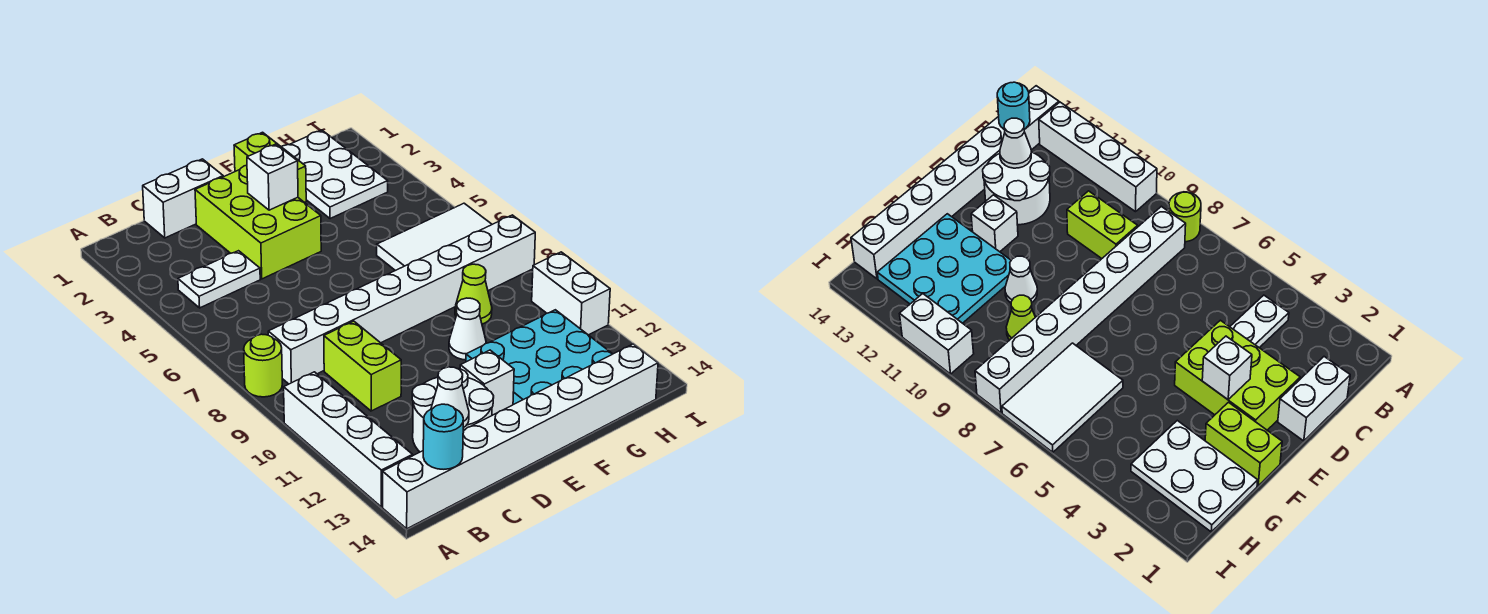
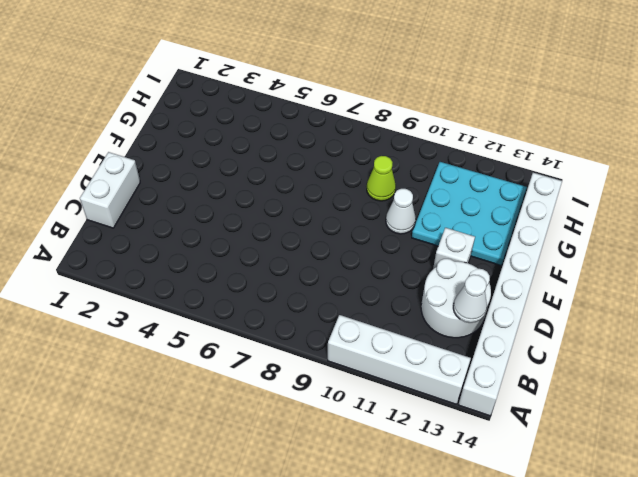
none -> lime 1x1 round brick [244,334,282,397]
none -> white 1x2 plate [178,251,260,308]
none -> white 1x8 brick [268,215,535,384]

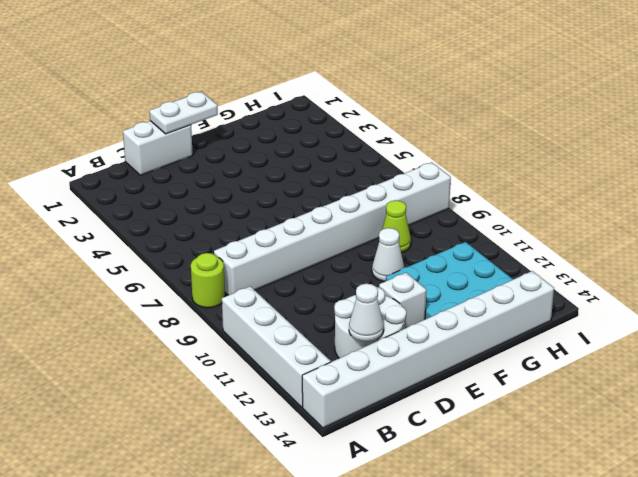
white 1x2 plate [150,92,218,134] -> white 1x2 plate moved to [178,251,260,308]
none -> lime 1x2 brick [324,321,401,411]
none -> lime 2x3 brick [195,165,321,279]
none -> lime 1x2 brick [234,132,306,202]

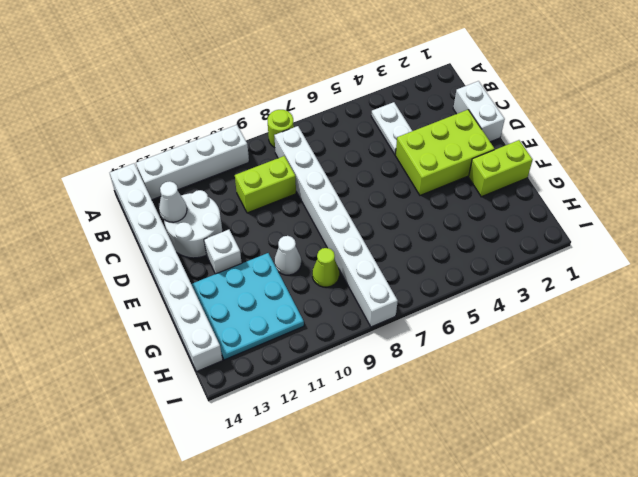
none -> white 2x3 plate [282,130,388,219]
none -> white 2x3 tile [377,203,492,271]
none -> white 1x2 brick [532,252,610,335]

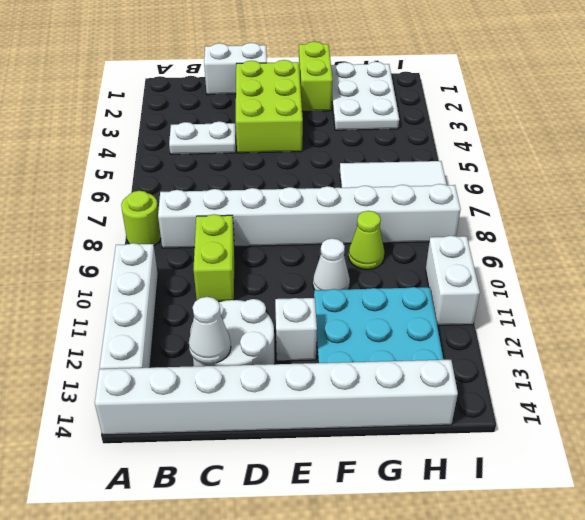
none -> cyan 1x1 round brick [423,404,463,469]
none -> white 1x1 brick [247,144,298,210]

